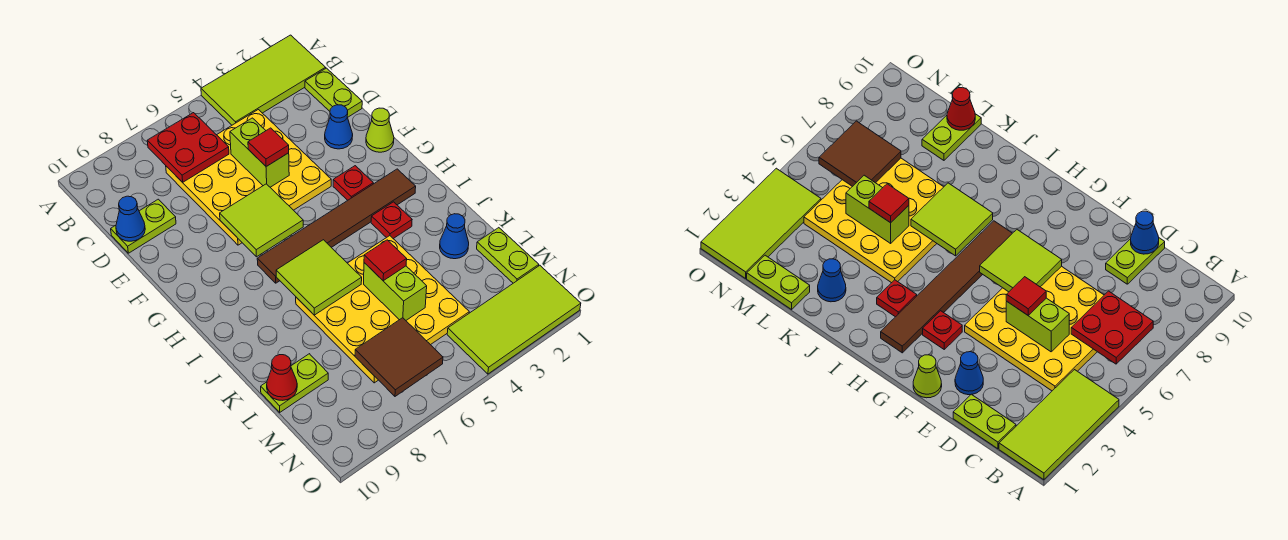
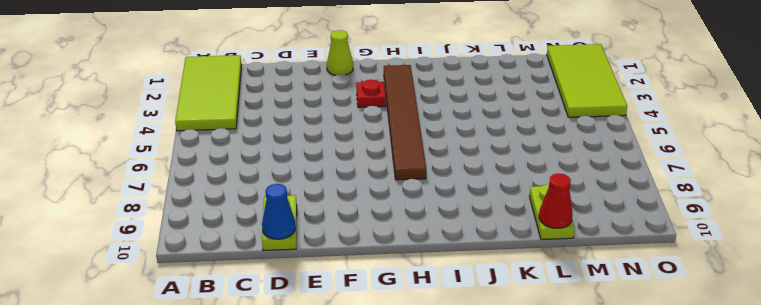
none -> lime 1x2 plate [305,68,362,117]
none -> yellow 4x4 plate [166,110,331,245]
none -> blue 1x1 cone [325,105,353,149]

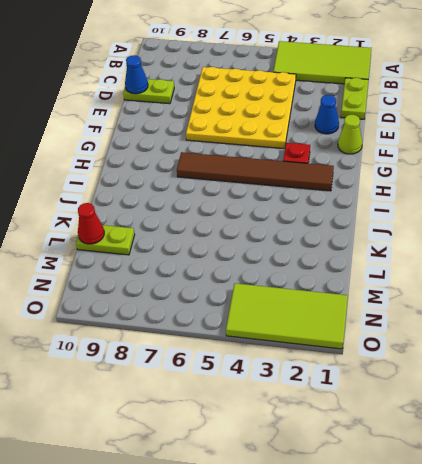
none -> red 1x1 plate [371,202,412,239]
none -> yellow 4x4 plate [296,236,469,383]
none -> blue 1x1 cone [440,214,469,259]

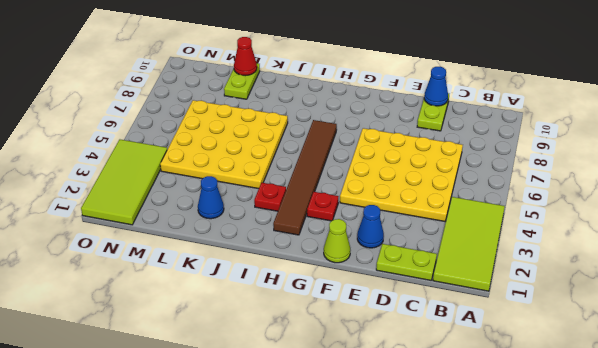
none -> lime 1x2 plate [477,228,539,283]
none -> red 2x2 plate [147,113,229,182]
none -> lime 1x2 brick [230,118,289,187]

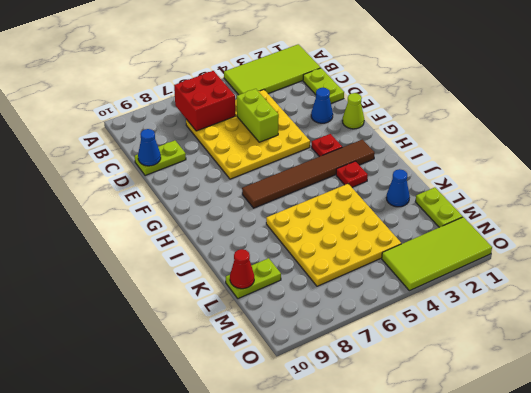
red 2x2 brick [174,71,236,131] -> red 2x2 plate [147,113,229,182]
none -> lime 2x2 tile [220,184,303,257]
none -> lime 2x2 tile [276,240,362,315]
none -> lime 1x2 brick [364,263,427,320]

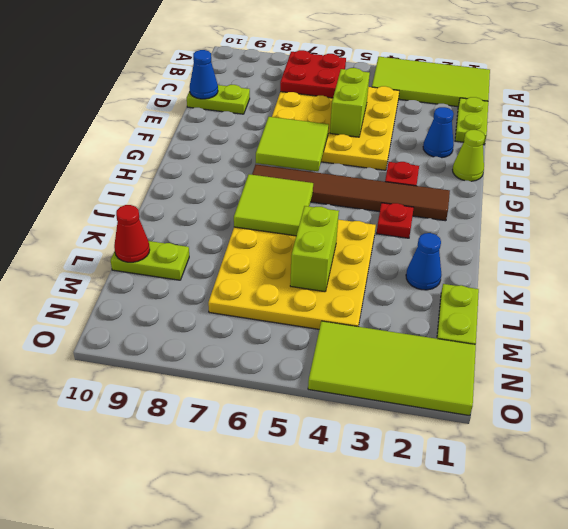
none -> brown 2x2 tile [355,318,443,396]
none -> red 1x1 tile [248,128,289,167]
none -> red 1x1 tile [364,240,407,281]

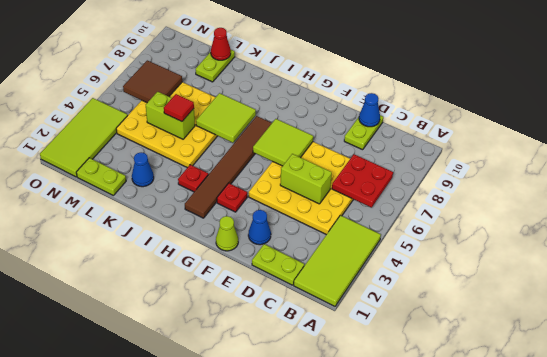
none -> red 1x1 tile [248,128,289,167]

